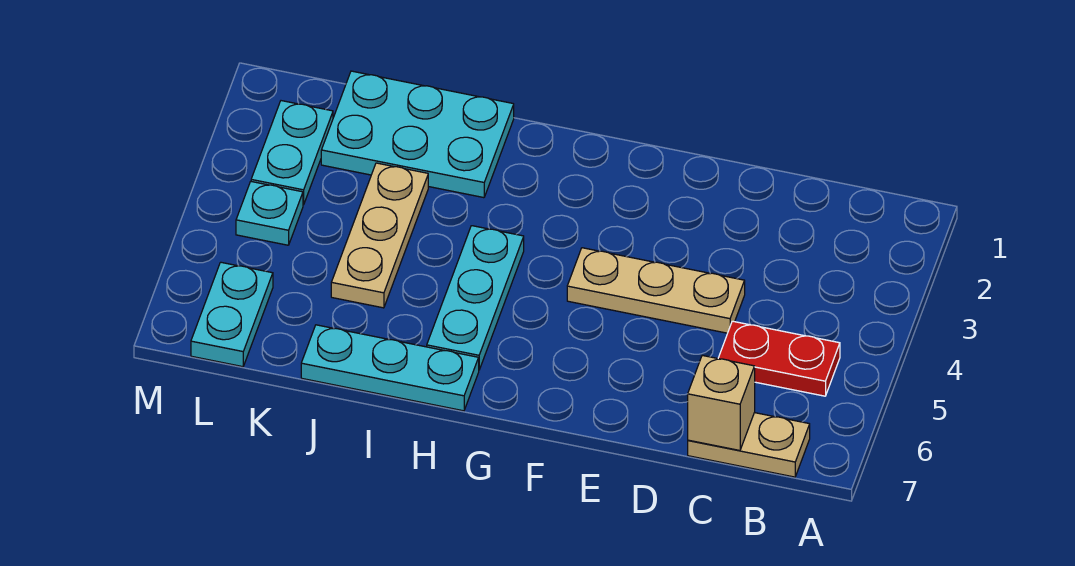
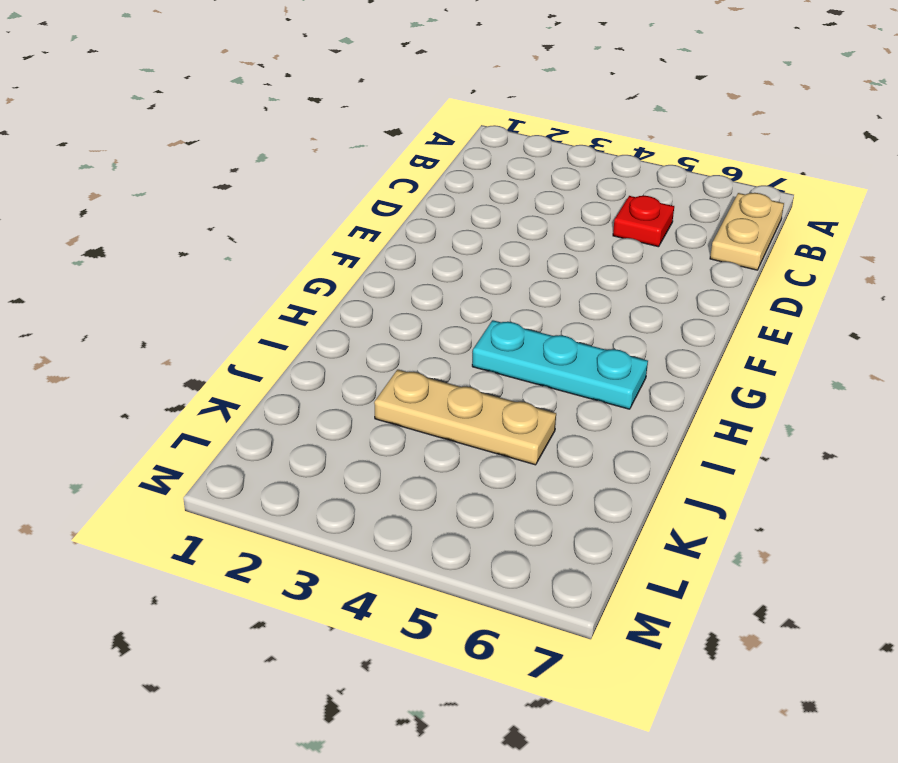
red 1x1 plate [613,196,674,247] -> red 1x2 plate [718,321,840,396]
none -> tan 1x3 plate [567,248,745,333]
none -> cyan 1x3 plate [301,325,479,411]

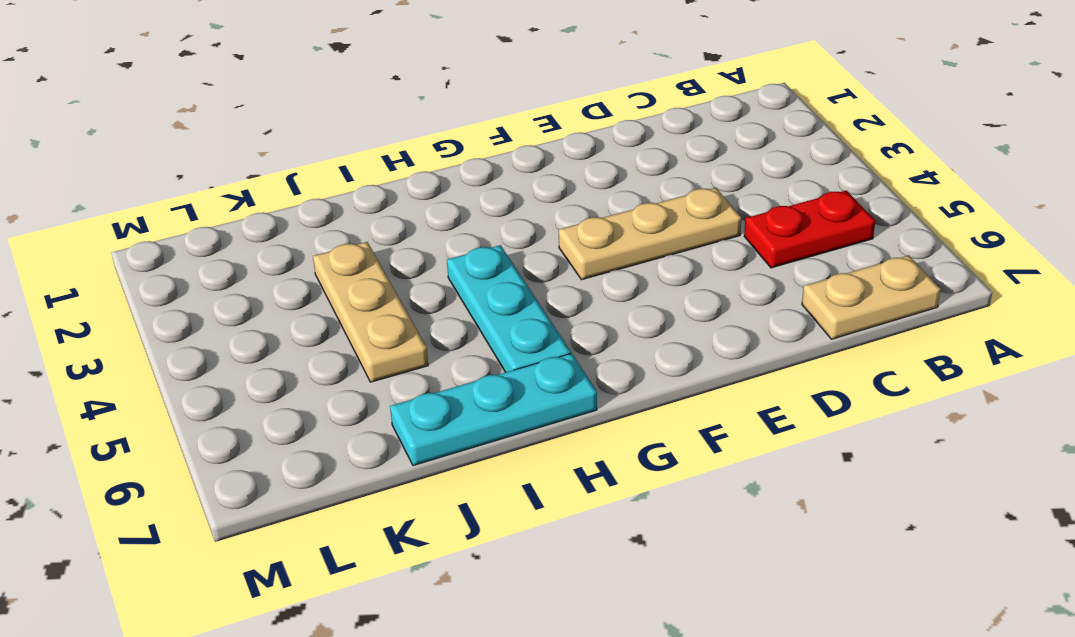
none -> cyan 2x3 plate [321,71,514,198]
none -> cyan 1x2 plate [251,101,333,205]

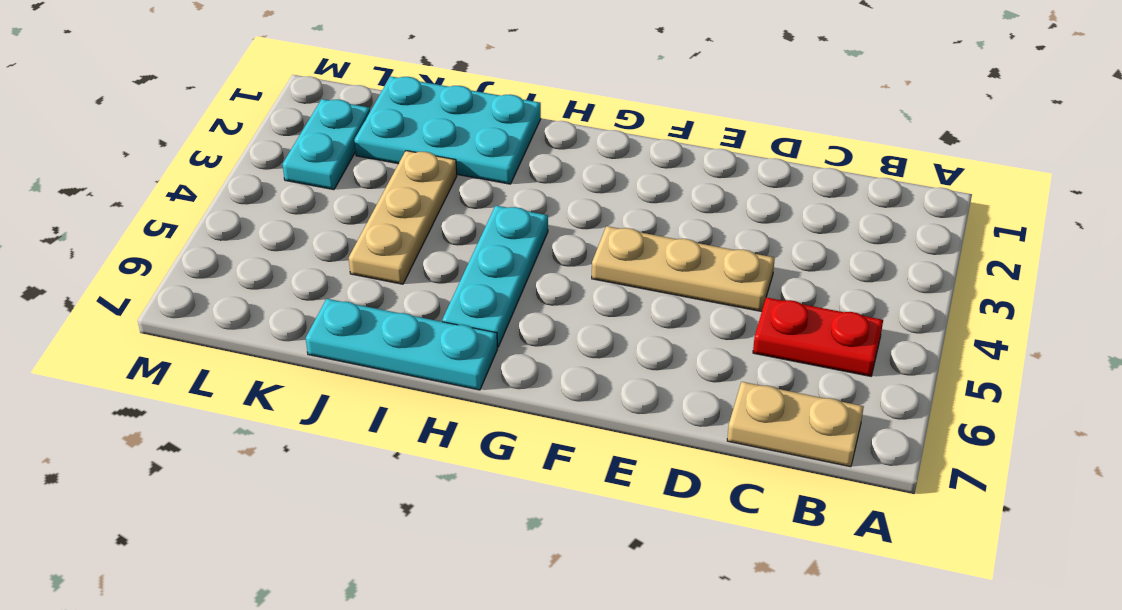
none -> cyan 1x1 plate [236,182,303,245]
none -> cyan 1x2 plate [191,262,273,367]

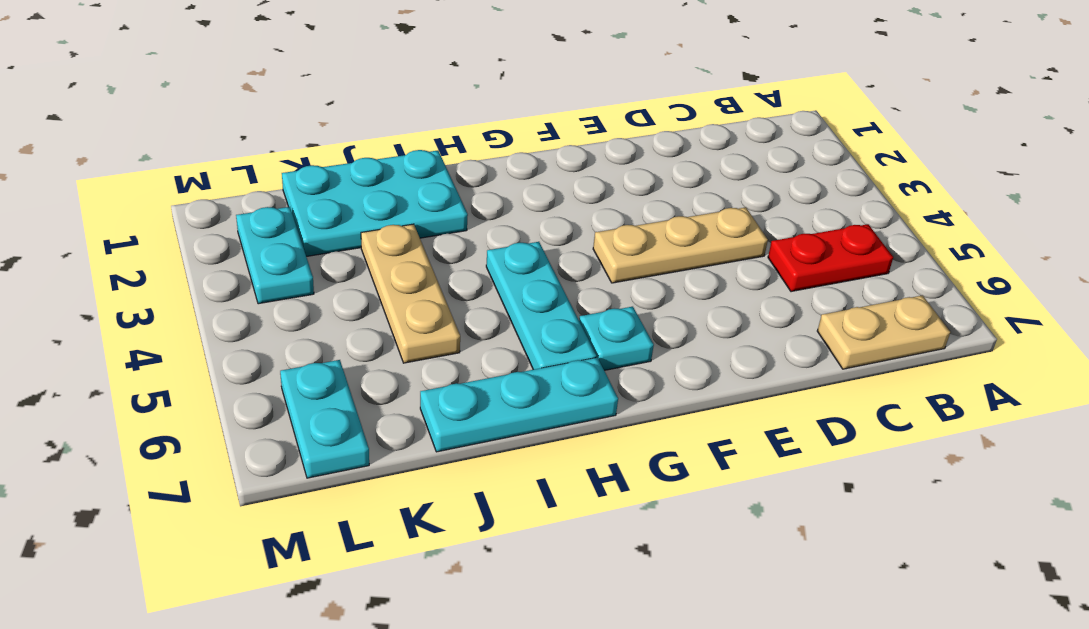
cyan 1x1 plate [579,307,654,370] -> cyan 1x1 plate moved to [236,182,303,245]
none -> tan 1x1 brick [688,355,755,450]

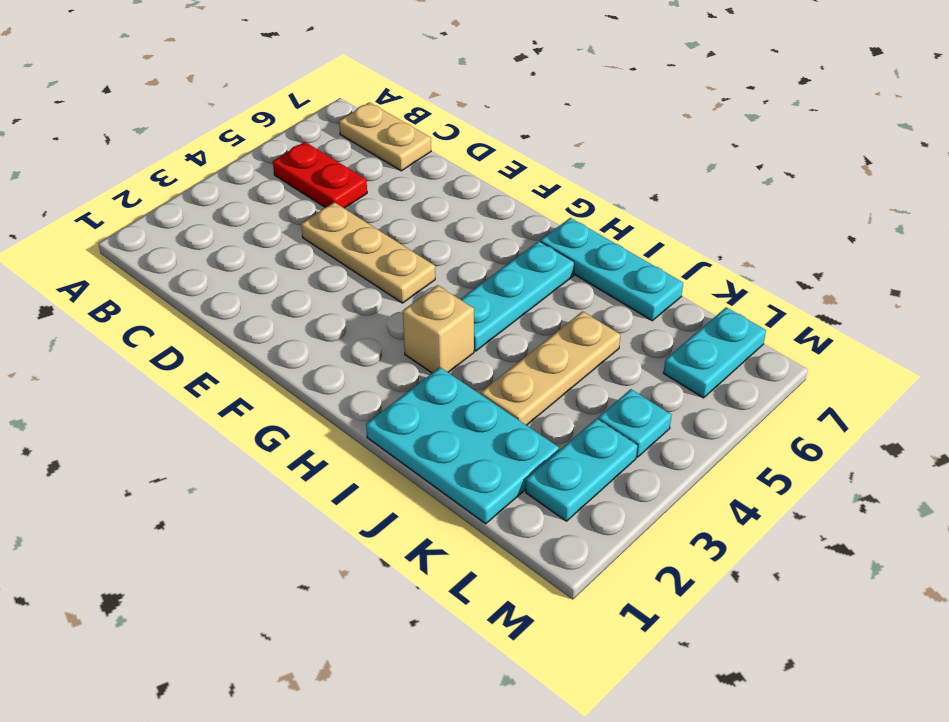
tan 1x1 brick [403,285,474,373] -> tan 1x1 brick moved to [688,355,755,450]

